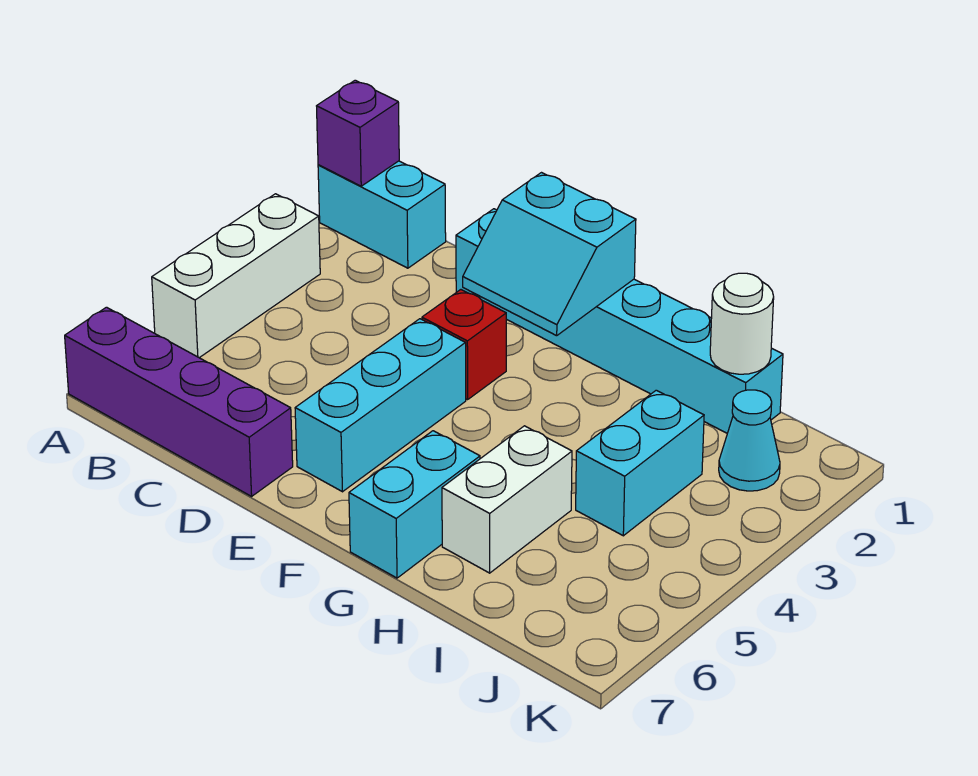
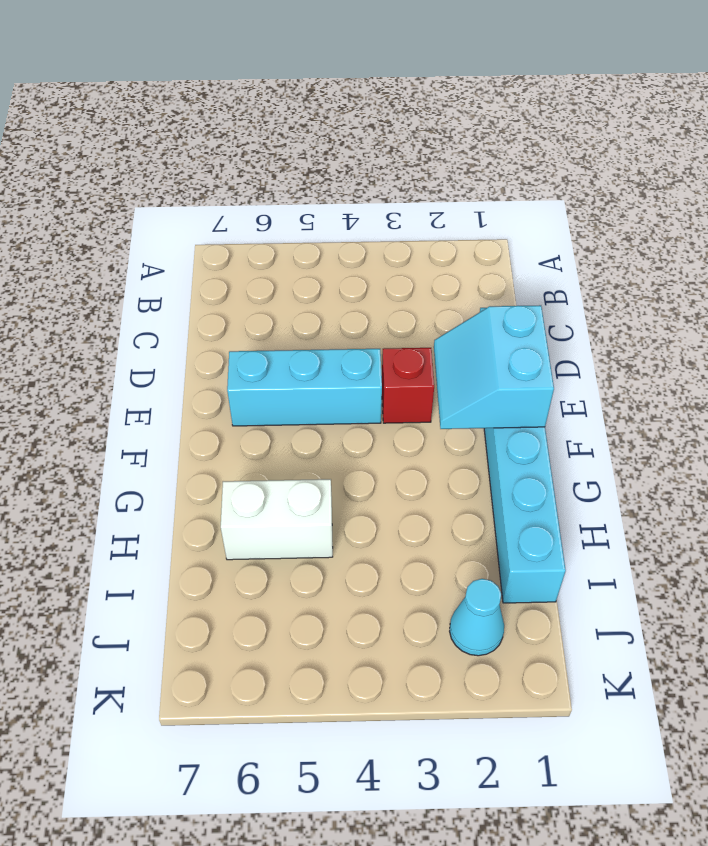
none -> cyan 1x2 brick [318,161,446,268]
none -> white 1x3 brick [152,194,320,358]
none -> purple 1x4 brick [65,307,293,496]

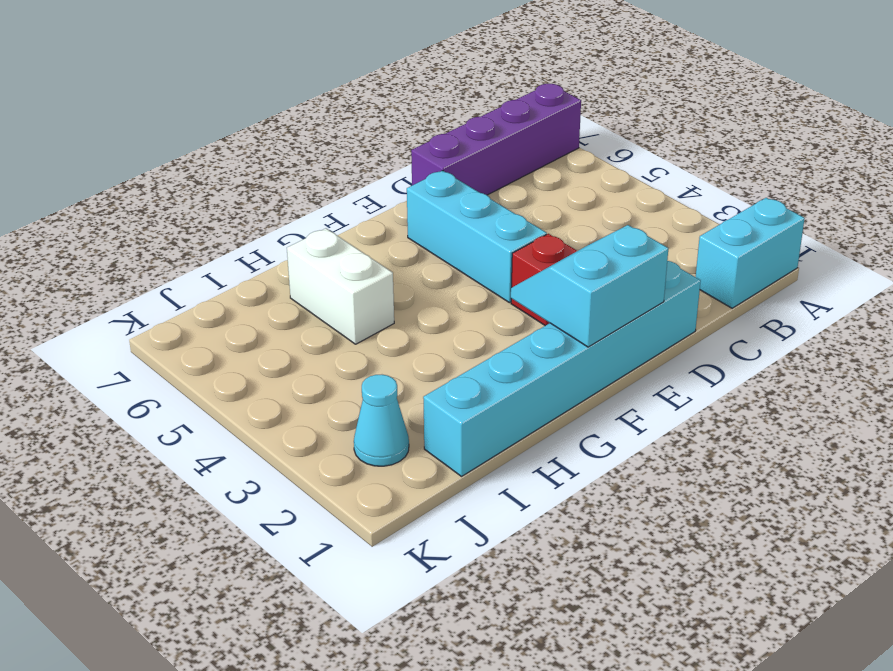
none -> white 1x3 brick [152,194,320,358]
none -> cyan 1x2 brick [349,431,480,578]
none -> cyan 1x2 brick [576,390,704,536]

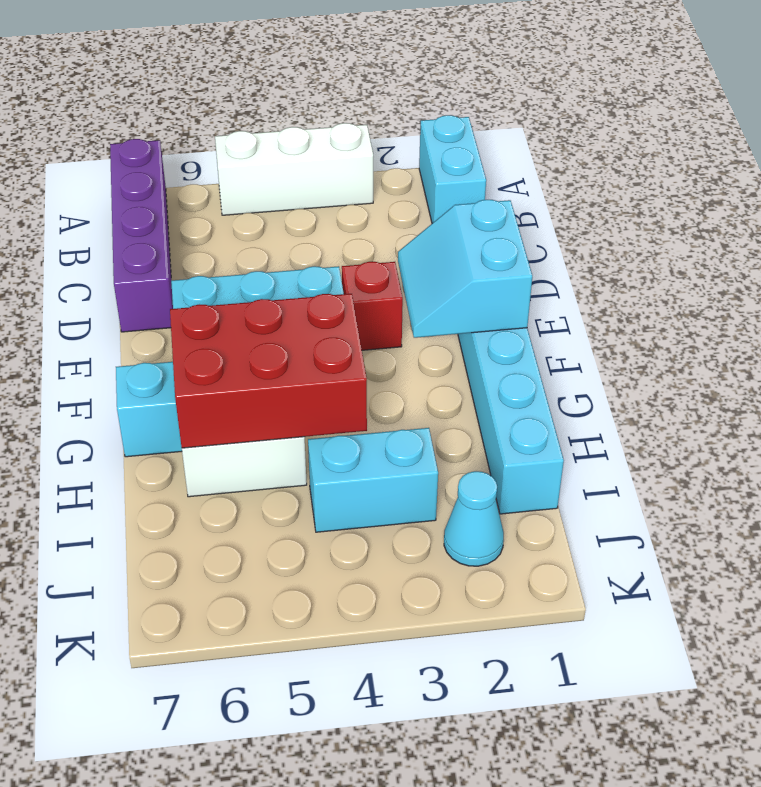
red 2x3 brick [170,294,367,448] -> none
none -> purple 1x1 brick [317,80,399,186]
none -> white 1x1 round brick [710,273,774,374]

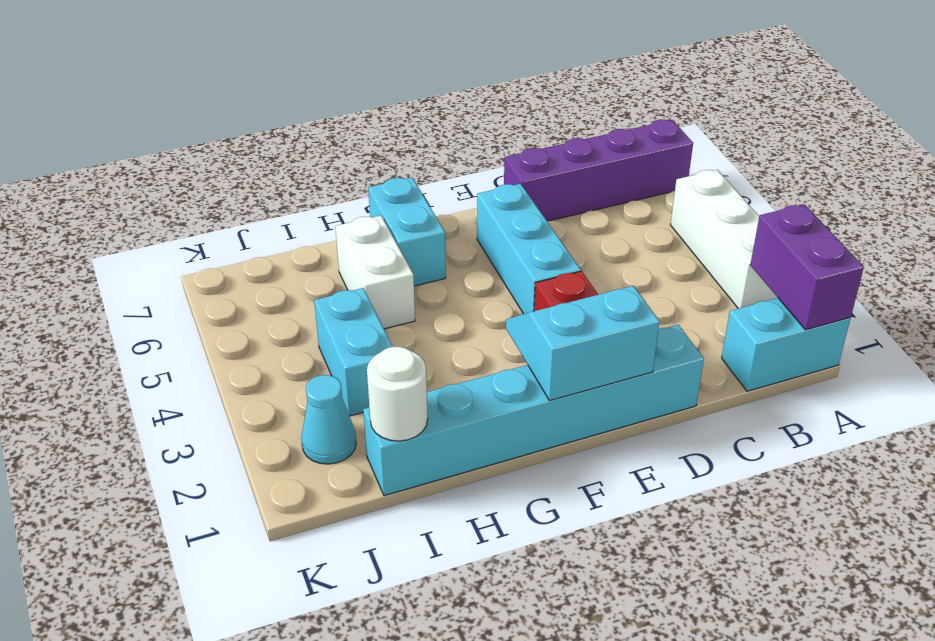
purple 1x2 brick [750,204,864,330] -> purple 1x1 brick [317,80,399,186]

